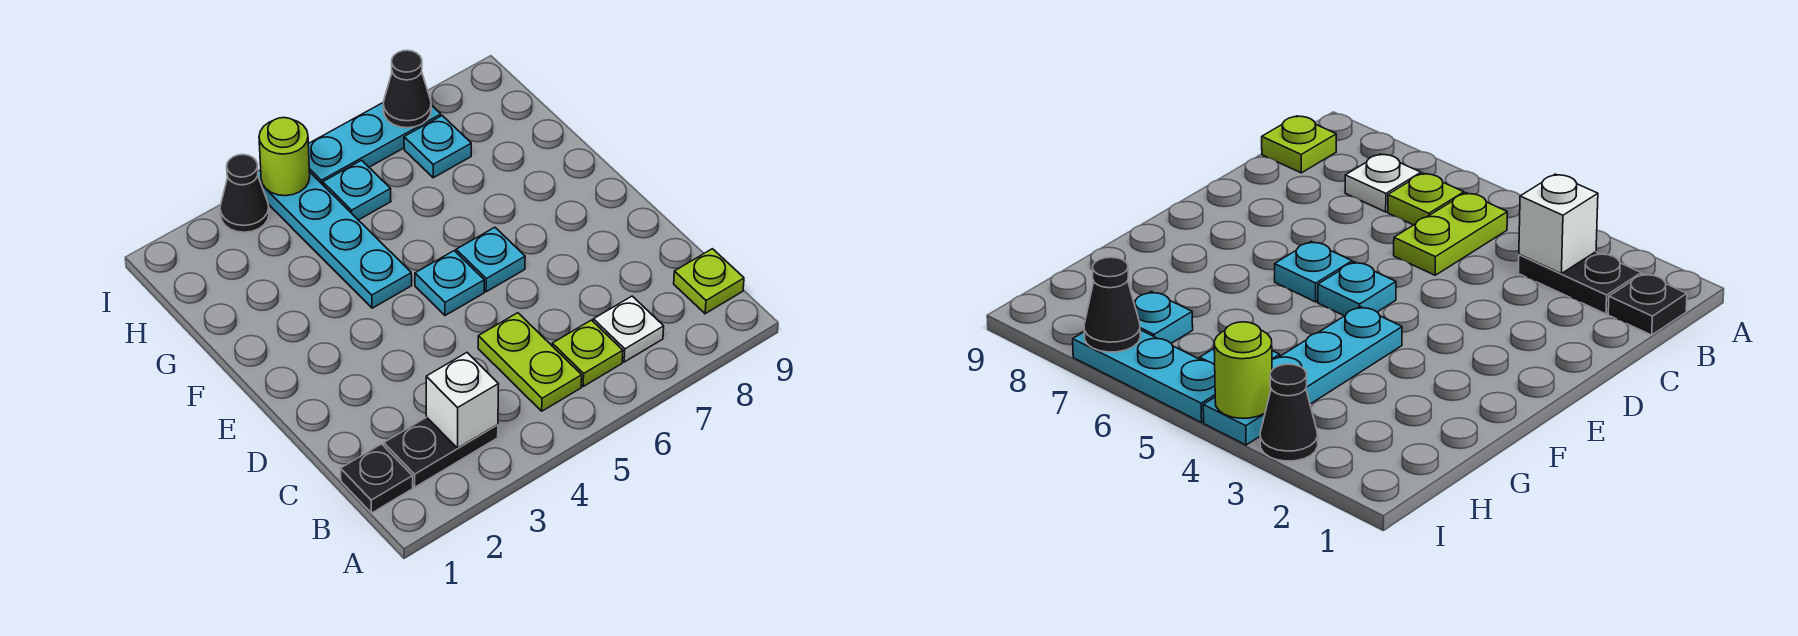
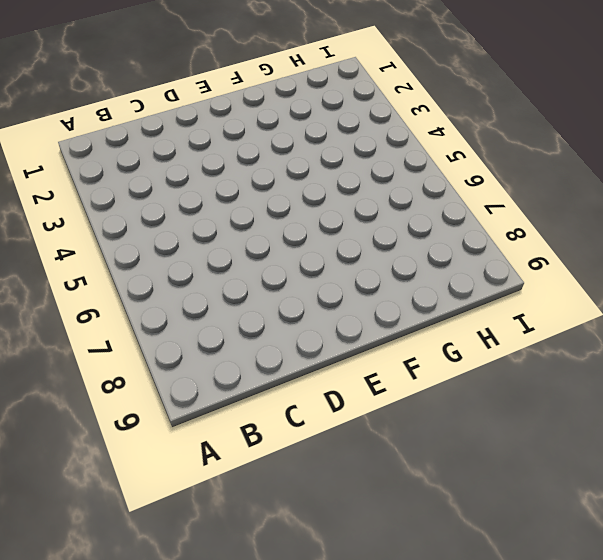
none -> black 1x1 plate [340,444,413,513]
none -> black 1x2 plate [384,417,498,487]
none -> lime 1x2 plate [478,313,582,411]

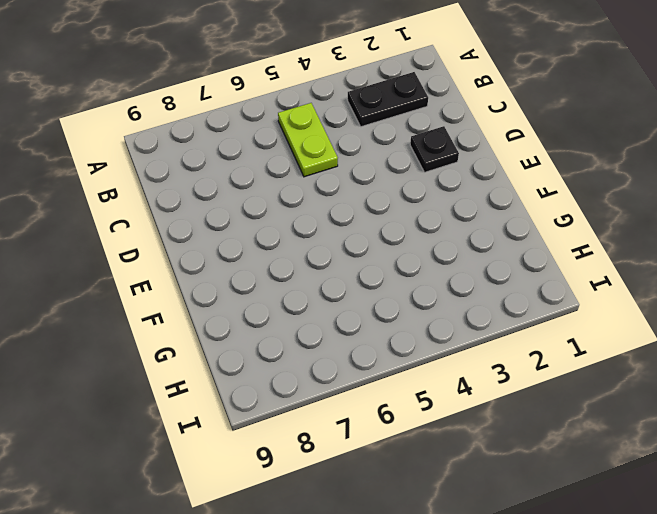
black 1x1 plate [410,126,459,172] -> black 1x1 plate moved to [340,444,413,513]
none -> lime 1x1 plate [552,320,623,386]
none -> white 1x1 plate [593,296,664,362]
none -> lime 1x1 plate [674,249,744,314]

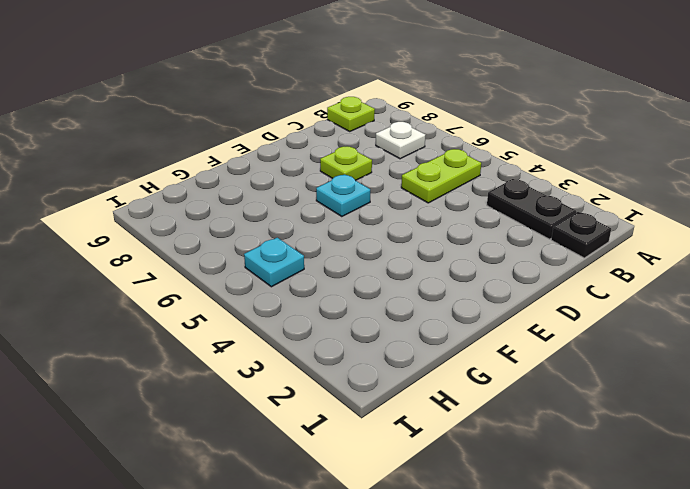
lime 1x1 plate [320,147,372,181] -> lime 1x1 plate moved to [552,320,623,386]
none -> cyan 1x1 plate [415,251,484,316]
none -> cyan 1x4 plate [258,170,412,308]
none -> cyan 1x1 plate [404,116,471,178]

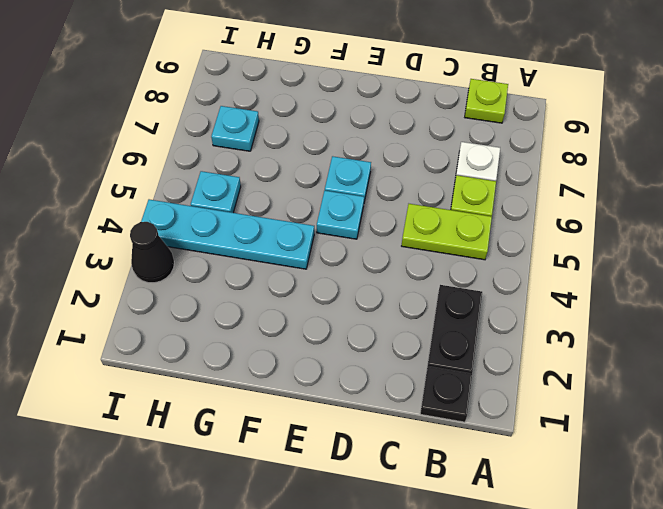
none -> cyan 1x3 plate [308,102,441,185]
none -> white 1x1 brick [426,353,499,448]
none -> lime 1x1 round brick [259,118,310,196]

